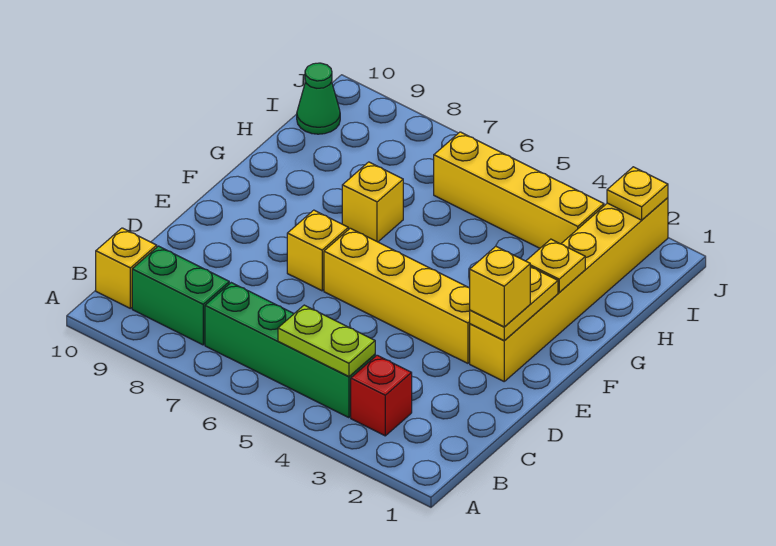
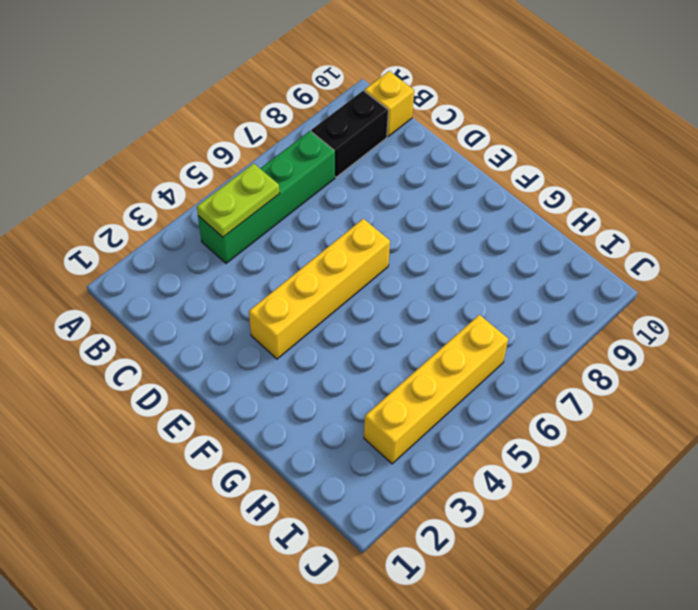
black 1x2 brick [311,90,388,177] -> green 1x2 brick [132,246,229,345]
none -> red 1x1 brick [351,355,412,436]
none -> yellow 1x6 brick [470,198,668,381]
none -> yellow 1x1 brick [287,210,348,291]

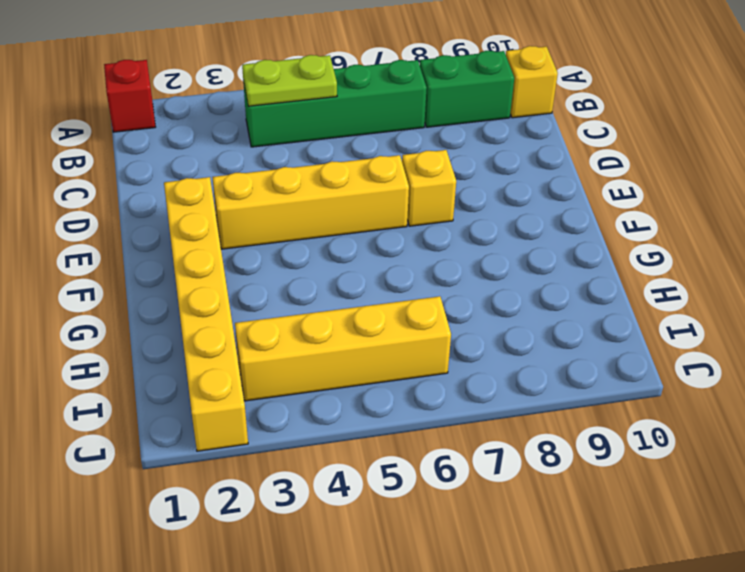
red 1x1 brick [104,60,155,132] -> red 1x1 brick moved to [351,355,412,436]
none -> yellow 1x1 brick [342,162,403,242]
none -> green 1x1 cone [297,63,340,134]
none -> yellow 1x2 plate [470,267,558,341]

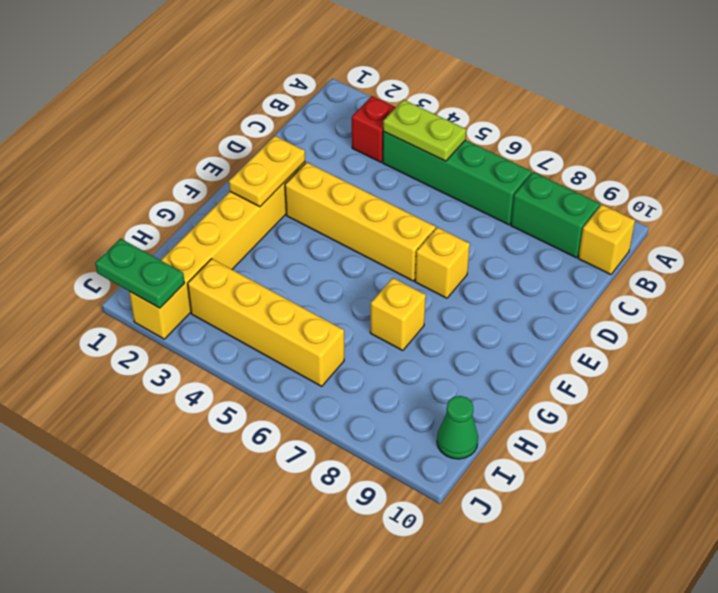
green 1x2 plate [95,239,185,308] -> yellow 1x1 plate [607,167,668,220]
none -> yellow 1x1 plate [526,239,585,292]
none -> yellow 1x1 brick [470,246,530,327]

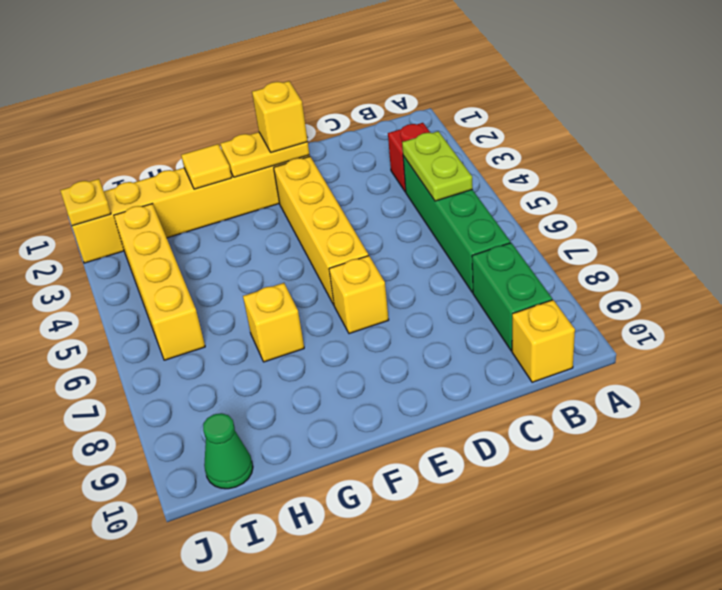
yellow 1x1 tile [181,144,232,189] -> yellow 1x1 plate [526,239,585,292]

